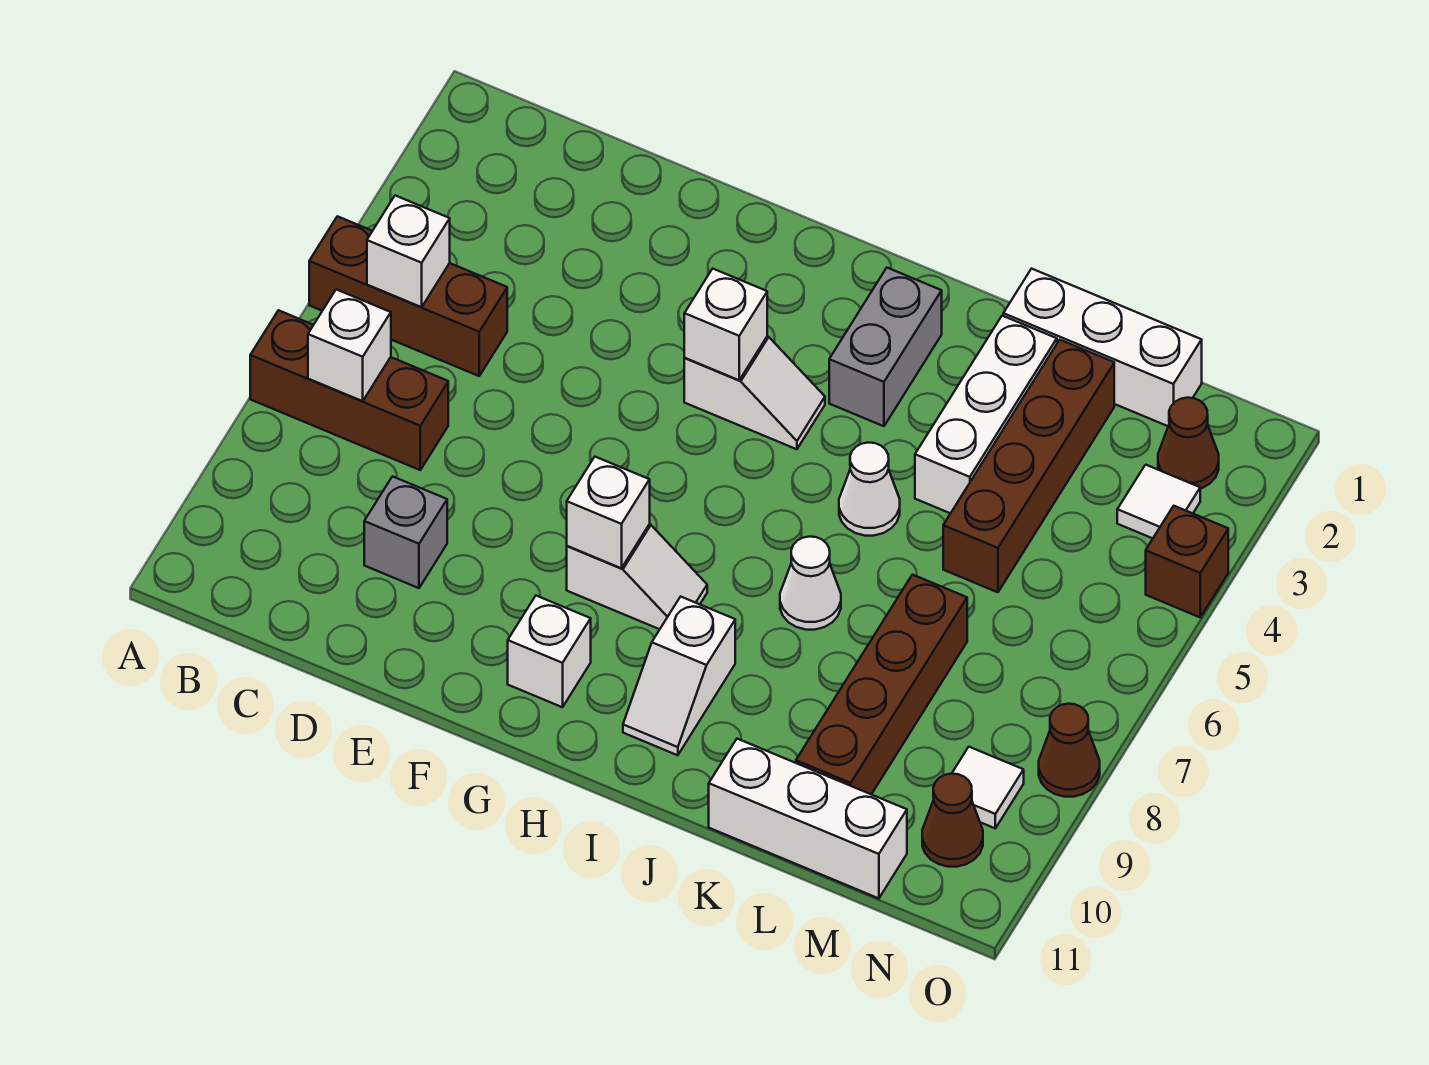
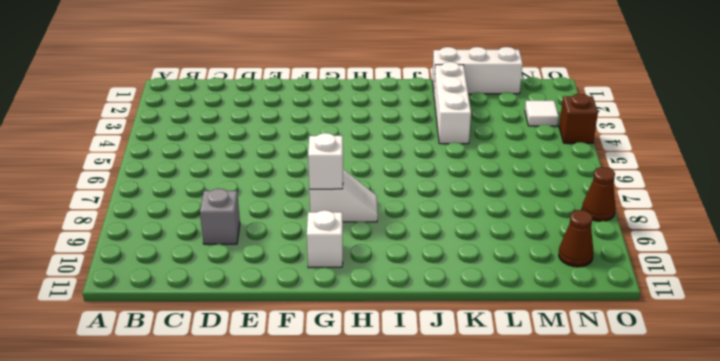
none -> brown 1x3 brick [309,216,507,376]
none -> brown 1x3 brick [250,310,448,470]
none -> white 1x2 slope [684,336,825,449]

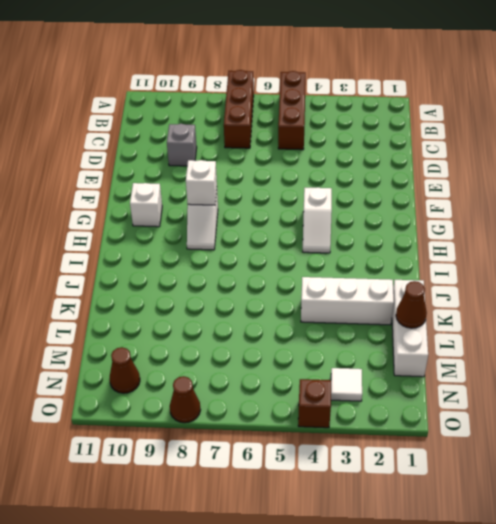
brown 1x1 cone [396,281,427,328] -> brown 1x1 cone moved to [1158,398,1219,489]
none -> grey 1x2 brick [829,268,942,426]
none -> white 1x2 slope [623,597,735,755]
none -> white 1x1 cone [839,443,900,536]

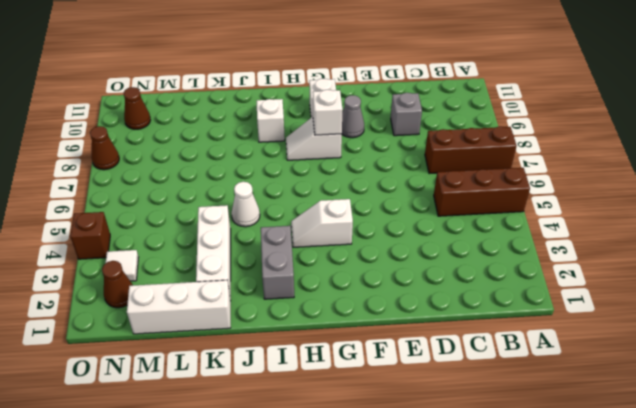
grey 1x1 cone [342,95,364,138] -> none
none -> white 1x1 cone [780,537,841,630]
none -> white 1x3 brick [709,739,907,898]
none -> brown 1x4 brick [943,340,1114,592]

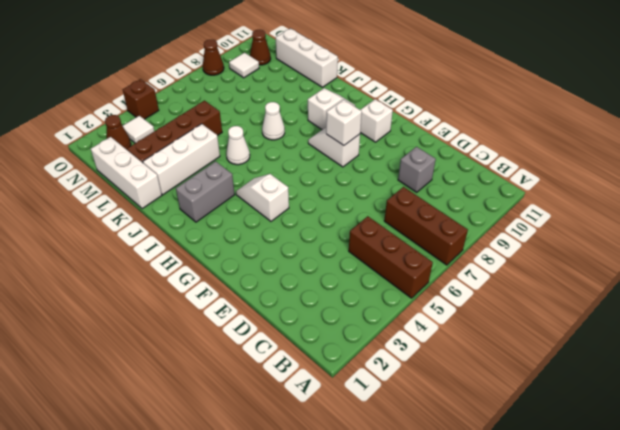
none -> brown 1x4 brick [796,575,967,794]
none -> white 1x1 brick [367,196,450,307]
none -> white 1x1 brick [308,289,391,401]

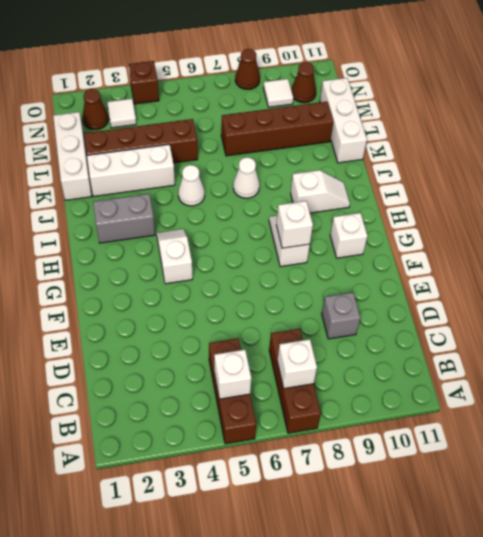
none -> white 1x1 brick [684,269,767,380]

